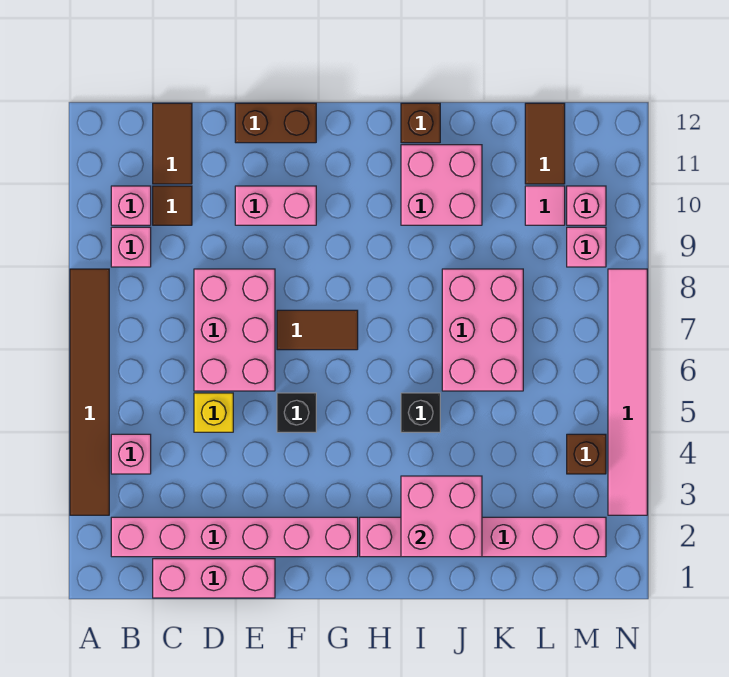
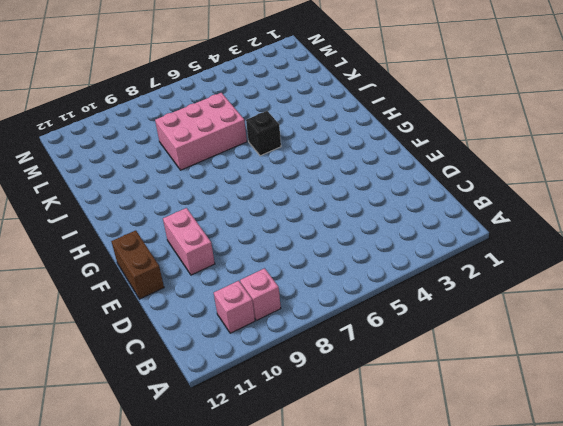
none -> brown 1x6 tile [70,269,109,515]
none -> pink 1x6 brick [111,517,358,557]
none -> pink 1x1 brick [111,434,151,474]

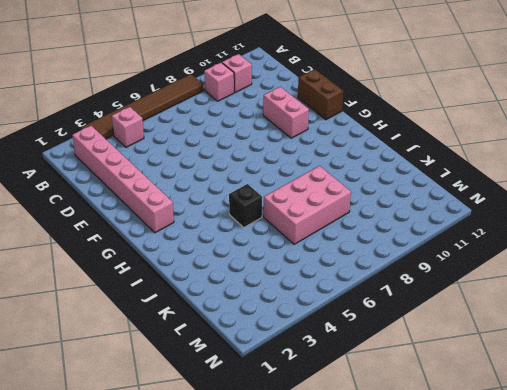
none -> pink 1x3 brick [153,559,275,598]
none -> brown 1x1 tile [153,186,192,225]
none -> brown 1x2 tile [153,103,192,184]

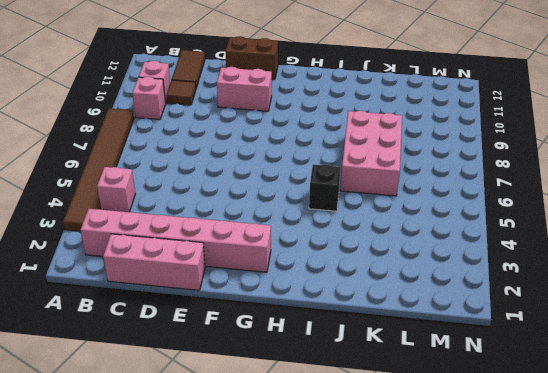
none -> yellow 1x1 brick [194,393,233,432]
none -> pink 2x3 brick [194,269,275,391]
none -> black 1x1 brick [277,393,316,432]

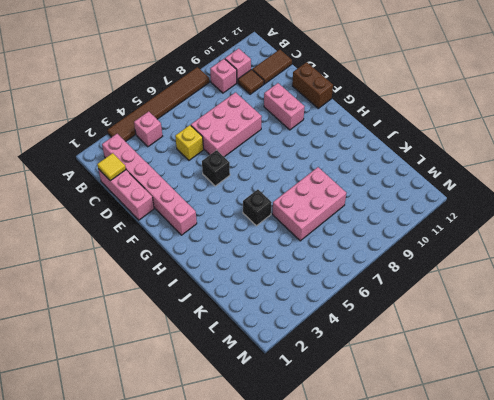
yellow 1x1 tile [97,153,126,181] -> none
none -> brown 1x2 tile [277,310,358,350]
none -> pink 1x6 brick [360,517,606,557]
none -> pink 2x2 brick [401,145,482,225]

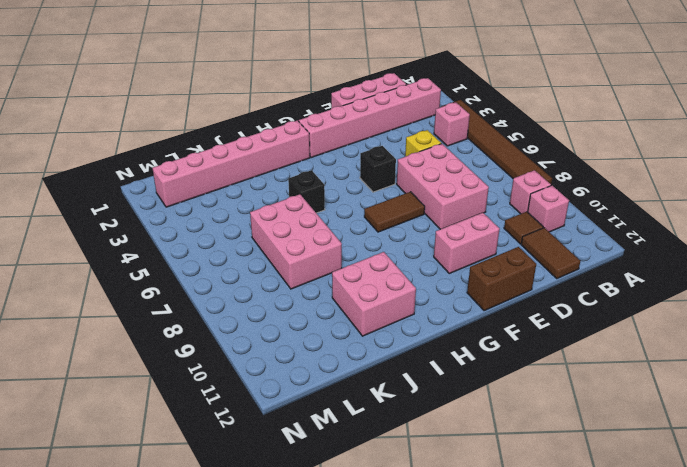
none -> brown 1x1 brick [401,103,440,143]
none -> pink 1x1 tile [525,186,565,225]
none -> brown 1x2 tile [525,103,565,184]

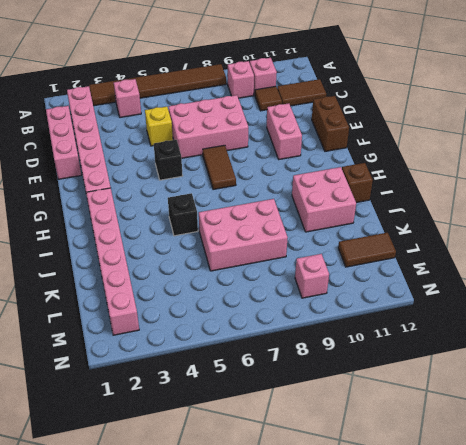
none -> pink 1x1 tile [525,186,565,225]
none -> brown 1x1 brick [567,434,606,474]
none -> pink 1x1 brick [567,186,606,225]

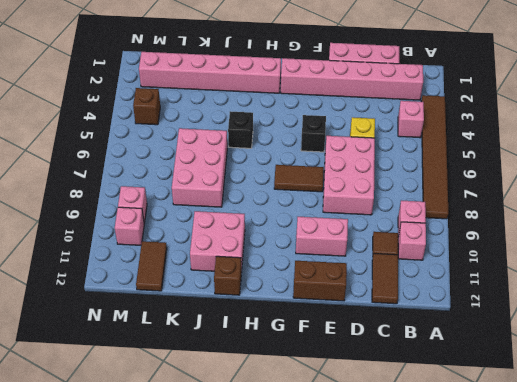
none -> pink 1x1 tile [525,186,565,225]
none -> pink 1x6 tile [608,269,647,515]
none -> pink 2x2 brick [401,476,482,557]

